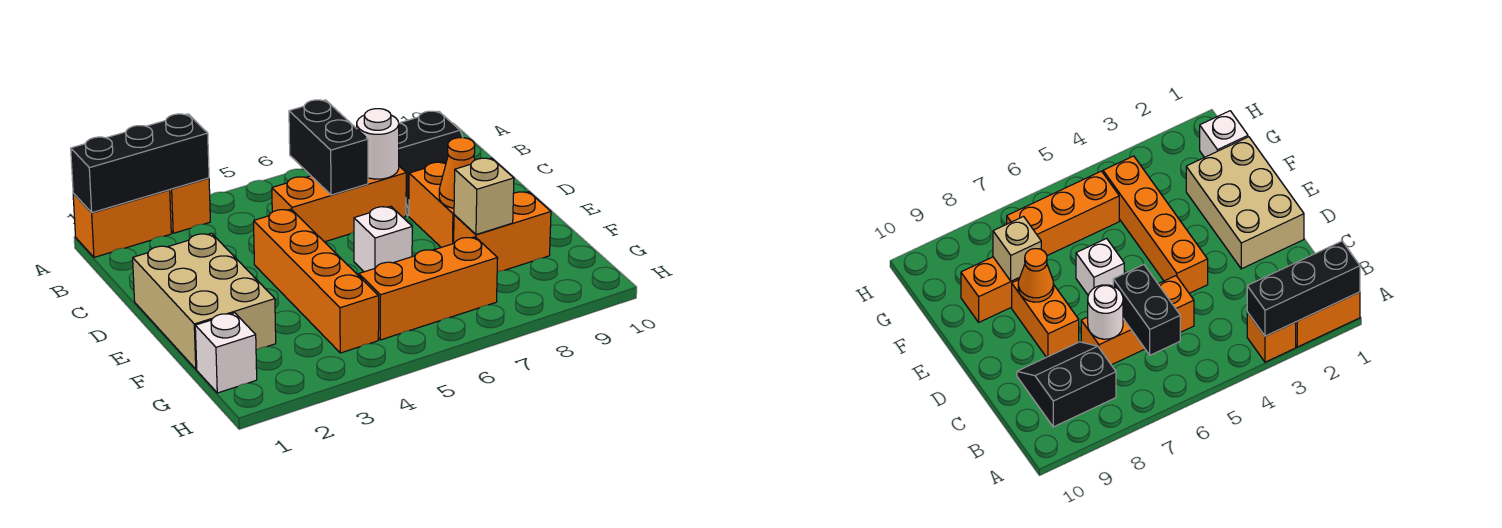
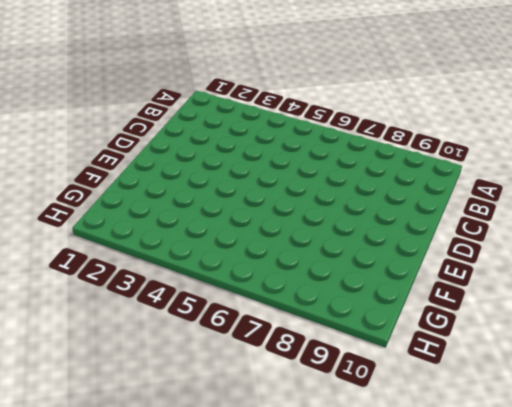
none -> orange 1x2 brick [73,190,171,257]
none -> orange 1x1 brick [170,178,210,233]
none -> black 2x2 slope [399,111,463,216]

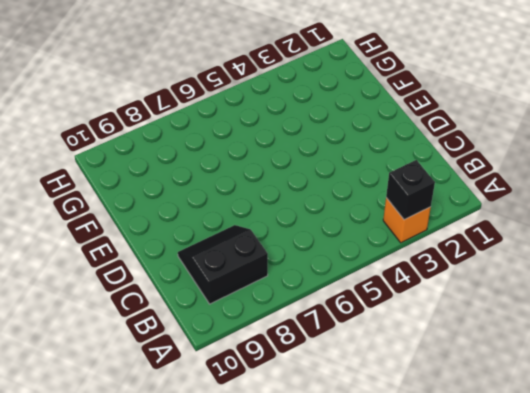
black 1x1 brick [386,160,435,220] -> black 1x3 brick [71,114,209,213]
none -> orange 1x2 brick [73,190,171,257]
none -> orange 1x3 brick [272,166,406,242]
none -> tan 2x3 brick [133,233,276,369]

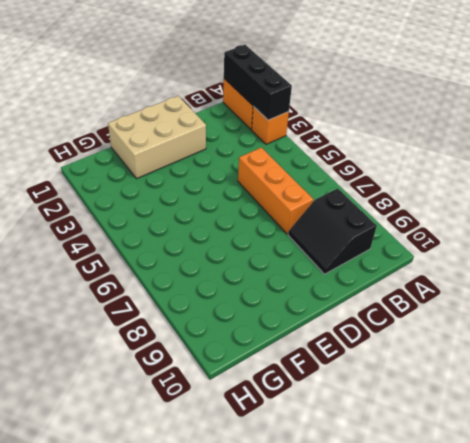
none -> orange 1x4 brick [254,209,379,353]
none -> orange 1x2 brick [409,162,454,247]
none -> white 1x1 brick [354,206,412,272]

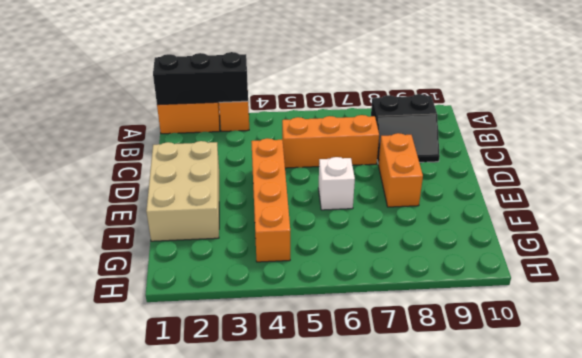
none -> orange 1x2 brick [454,192,551,272]
none -> white 1x1 brick [195,313,257,393]
none -> orange 1x3 brick [359,237,498,340]

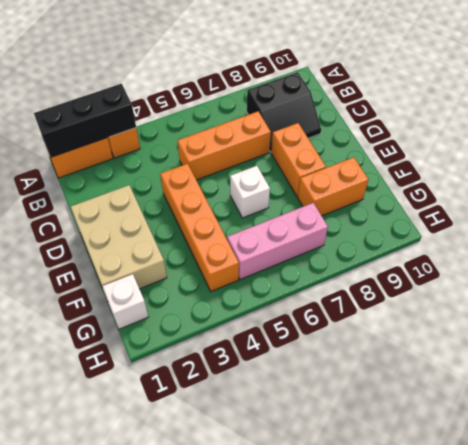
pink 1x3 brick [227,203,328,279] -> orange 1x3 brick [359,237,498,340]
none -> black 1x2 brick [289,100,368,195]
none -> white 1x1 round brick [357,109,399,179]
none -> orange 1x1 cone [439,138,475,208]

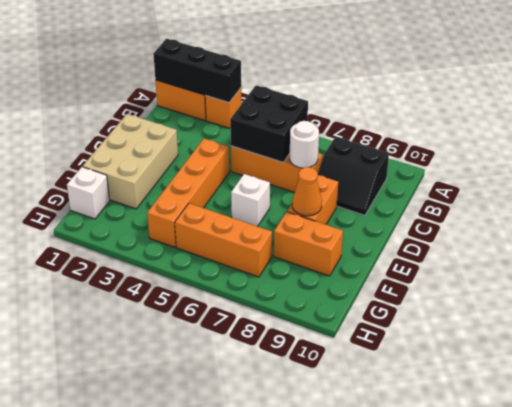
black 2x2 brick [230,85,308,162] -> black 1x2 brick [289,100,368,195]
none -> tan 1x1 brick [454,158,514,235]

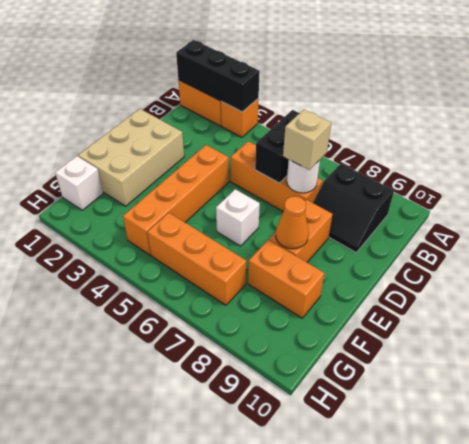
tan 1x1 brick [283,110,331,170] -> tan 1x1 brick moved to [454,158,514,235]

